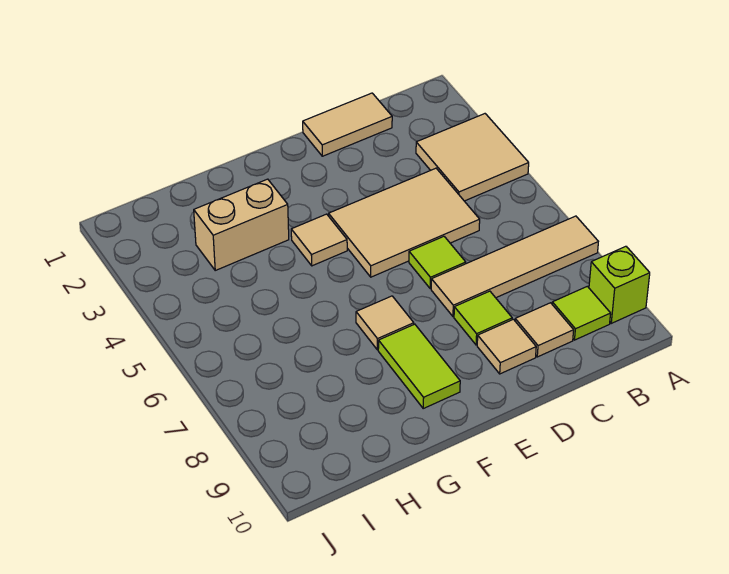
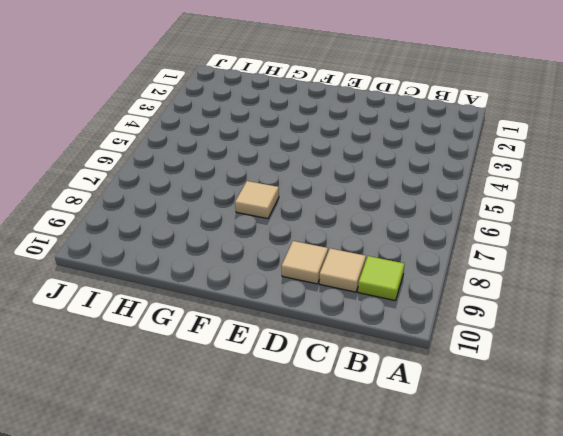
none -> tan 2x2 tile [416,114,529,201]
none -> tan 1x4 tile [431,216,598,316]
none -> lime 1x1 brick [589,246,650,323]

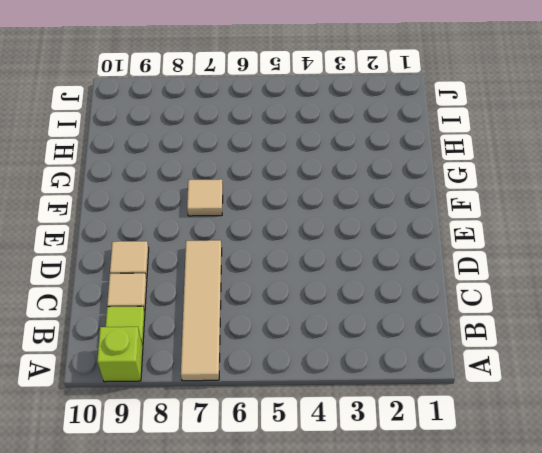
none -> tan 2x2 tile [416,114,529,201]
none -> tan 1x2 tile [303,93,392,156]
none -> tan 2x3 tile [329,168,480,277]

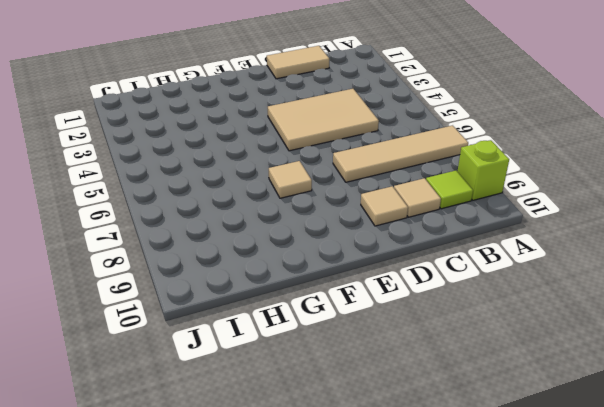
none -> tan 2x2 tile [416,114,529,201]
none -> lime 1x1 tile [409,236,466,289]
none -> lime 1x1 tile [454,291,512,345]

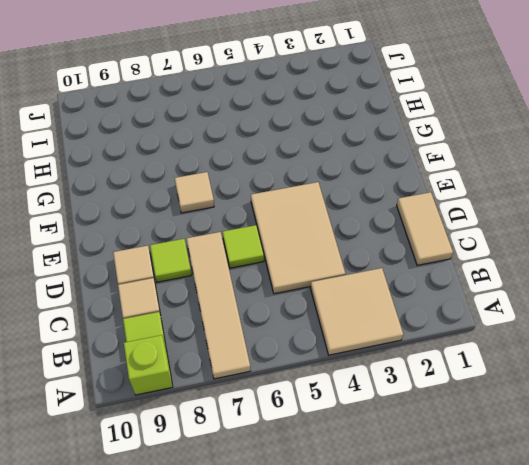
none -> tan 1x1 tile [291,214,347,266]
none -> lime 1x2 tile [378,324,460,408]
none -> tan 1x2 brick [194,179,289,270]

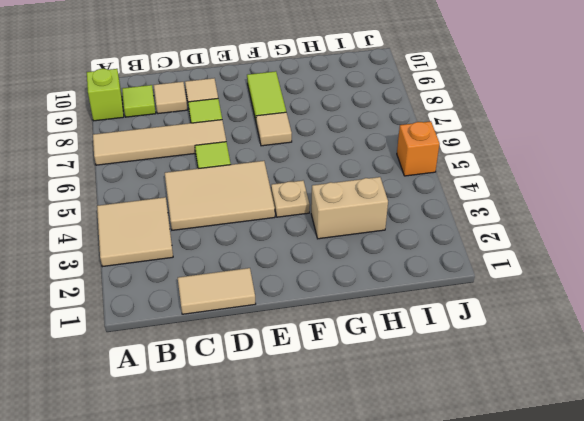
tan 1x1 plate [271,181,310,217] -> tan 1x1 tile [291,214,347,266]
orange 1x1 brick [397,121,440,176] -> none

